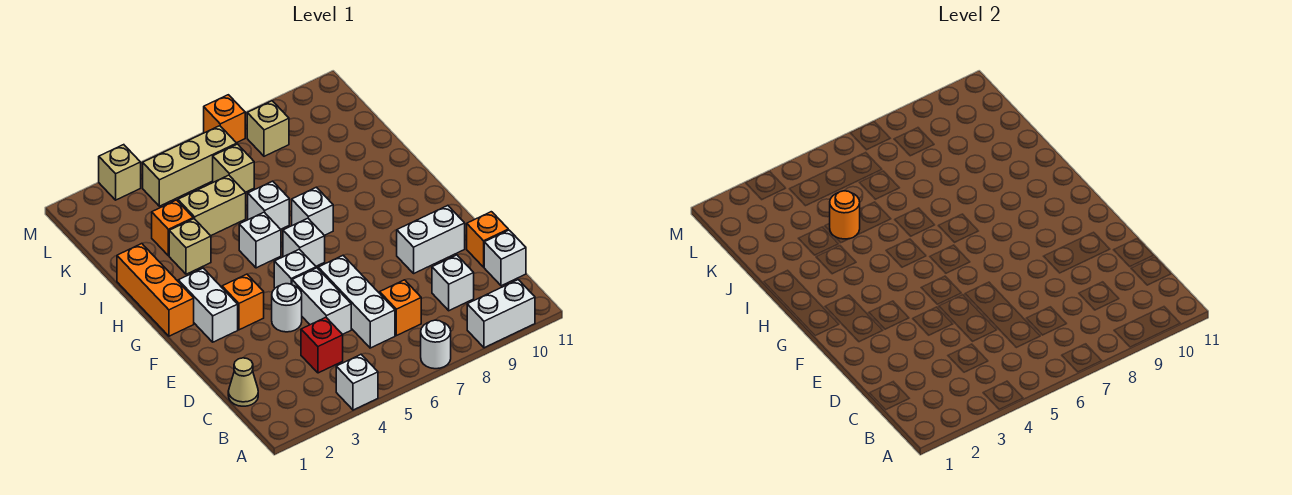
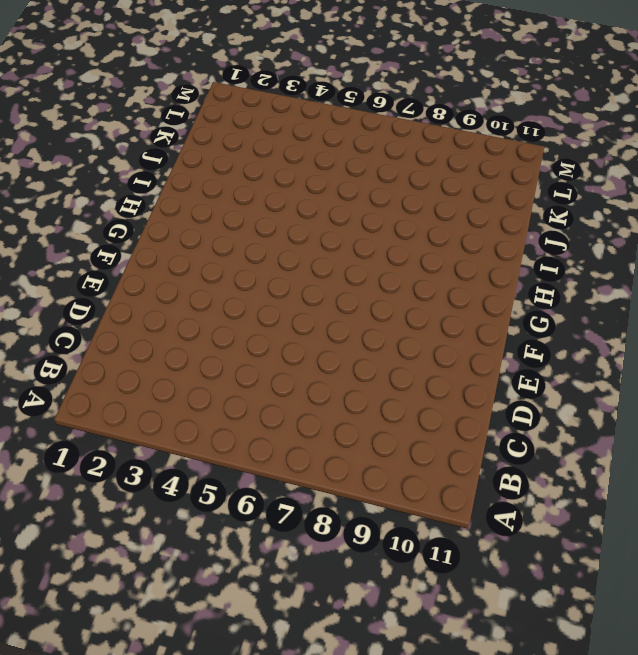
none -> white 1x1 brick [336,354,378,410]
none -> white 1x1 round brick [421,320,451,369]
none -> white 1x2 brick [467,280,535,348]
none -> tan 1x1 cone [228,358,258,406]

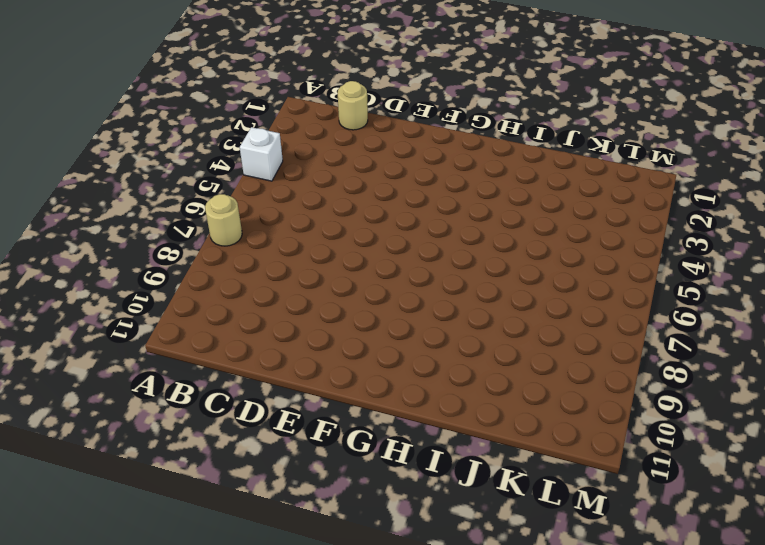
tan 1x1 round brick [205,194,242,246] -> white 1x1 round brick [421,320,451,369]
tan 1x1 round brick [338,81,368,130] -> tan 1x1 cone [228,358,258,406]
none -> white 1x2 brick [467,280,535,348]
none -> red 1x1 brick [301,317,343,373]
none -> white 1x3 brick [318,255,395,348]
none -> orange 1x1 brick [380,280,421,336]

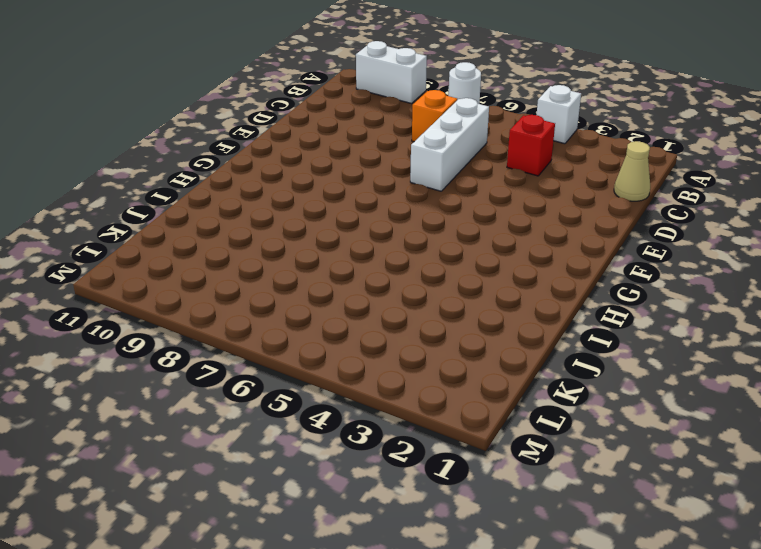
none -> white 1x1 brick [432,255,474,311]
none -> white 1x1 brick [484,230,526,286]
none -> white 1x2 brick [292,268,351,335]
none -> orange 1x1 brick [467,212,508,267]

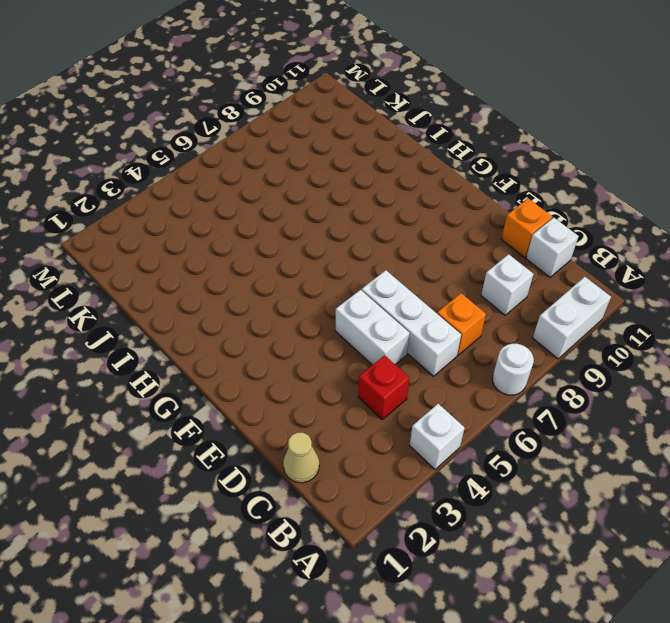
none -> white 1x1 round brick [272,284,302,332]
none -> white 1x2 brick [397,205,465,273]
none -> white 1x2 brick [178,268,238,342]
none -> orange 1x1 brick [222,274,264,330]

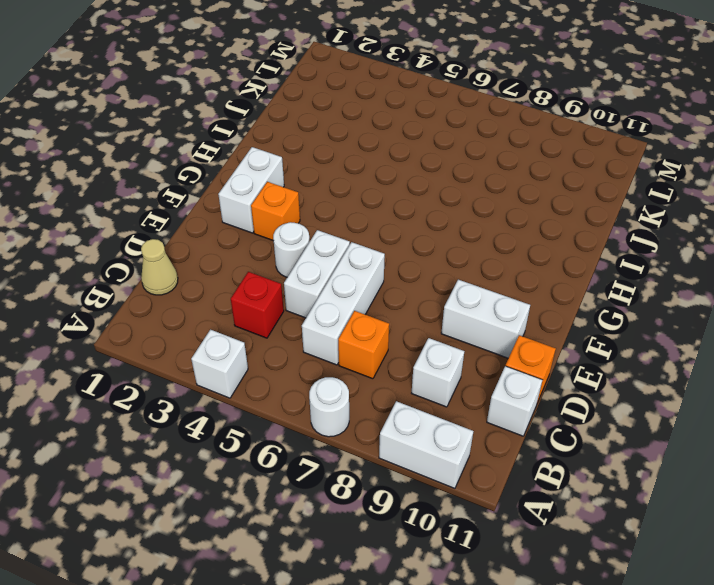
none -> white 1x1 brick [274,249,316,288]
none -> orange 1x3 brick [117,244,194,336]
none -> white 1x1 brick [283,218,325,266]
none -> white 1x1 brick [239,212,281,268]

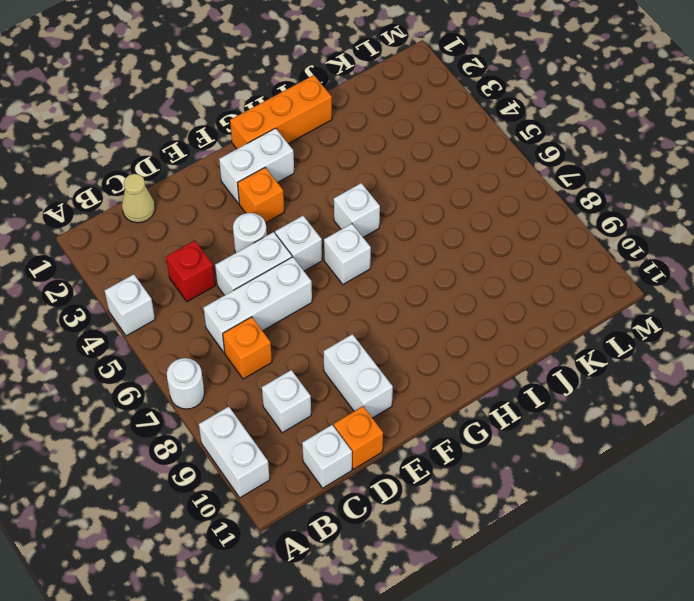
none -> white 1x1 brick [292,187,333,235]
none -> tan 1x1 brick [169,219,211,274]
none -> white 1x1 brick [248,181,289,229]
none -> orange 1x1 brick [152,200,193,256]

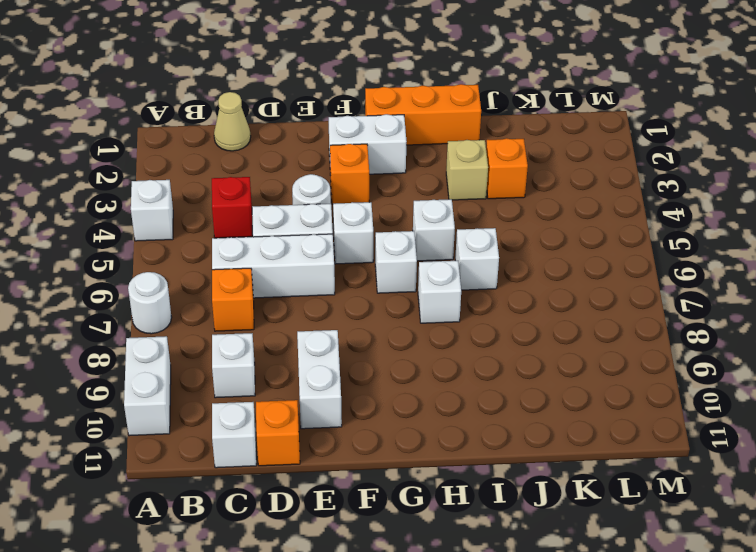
none -> tan 1x2 brick [178,175,246,236]
none -> tan 1x1 brick [213,144,254,192]
none -> tan 1x3 brick [143,126,237,206]
none -> tan 1x1 brick [247,101,289,156]

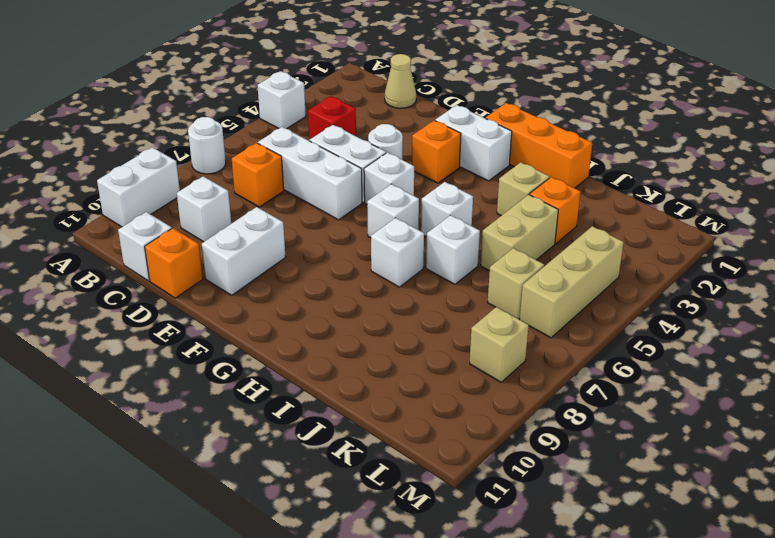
none -> tan 1x1 brick [99,145,141,200]
none -> orange 1x1 brick [204,95,245,143]
none -> orange 1x1 round brick [830,191,860,239]

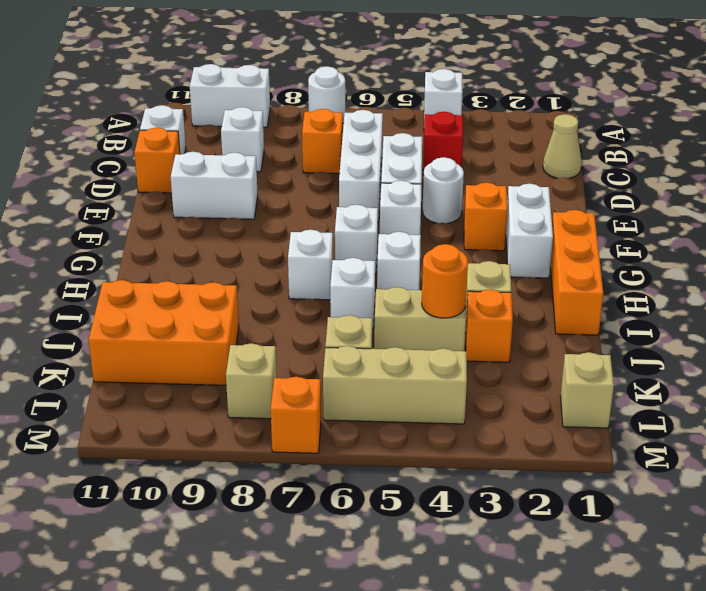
orange 2x3 brick [89,280,239,385] -> none
tan 1x1 brick [560,352,614,428] -> tan 1x1 brick moved to [99,145,141,200]

